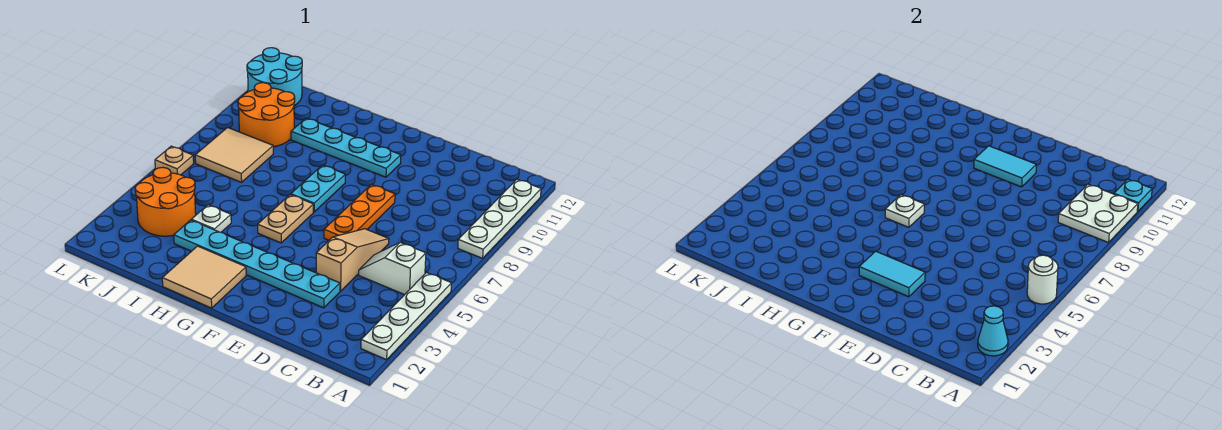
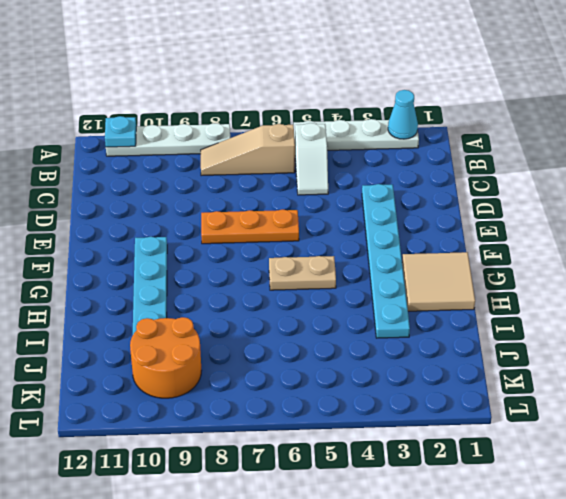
tan 1x3 slope [201,124,295,176] -> tan 1x3 slope moved to [316,229,389,291]
none -> cyan 1x2 plate [291,165,345,212]
none -> white 1x1 plate [191,205,231,232]
none -> orange 2x2 round brick [135,167,196,236]

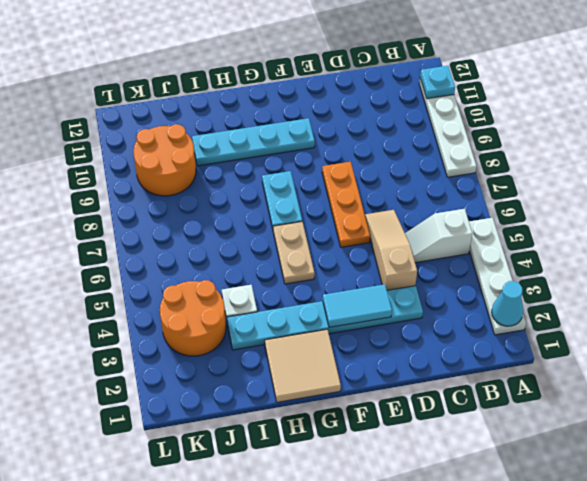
none -> tan 2x2 tile [195,128,273,182]
none -> cyan 2x2 round brick [247,48,302,106]
none -> tan 1x1 plate [155,146,194,175]

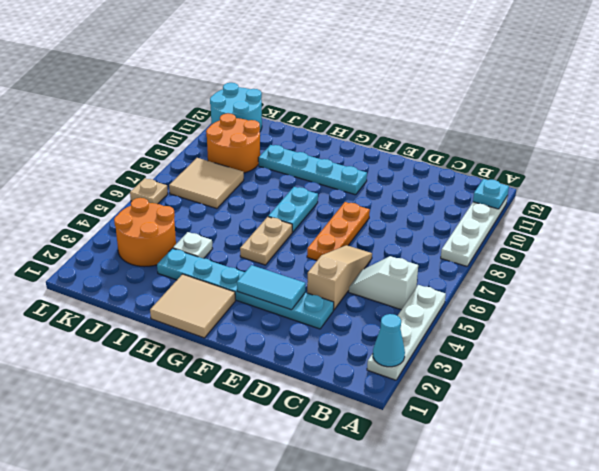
none -> white 1x1 round brick [1027,255,1058,304]
none -> white 2x2 plate [1058,184,1138,243]
none -> cyan 1x2 tile [974,146,1036,187]

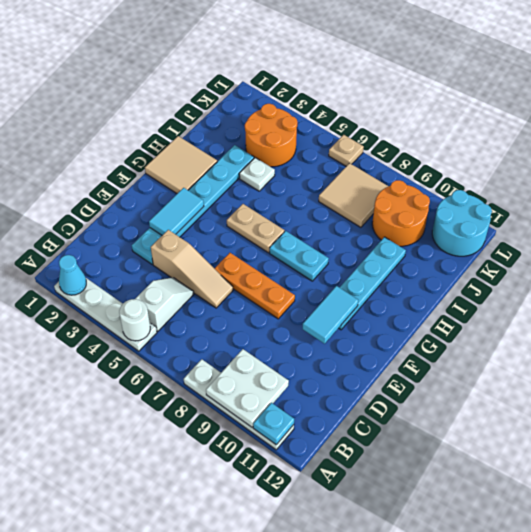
none -> white 1x1 plate [885,195,925,227]

